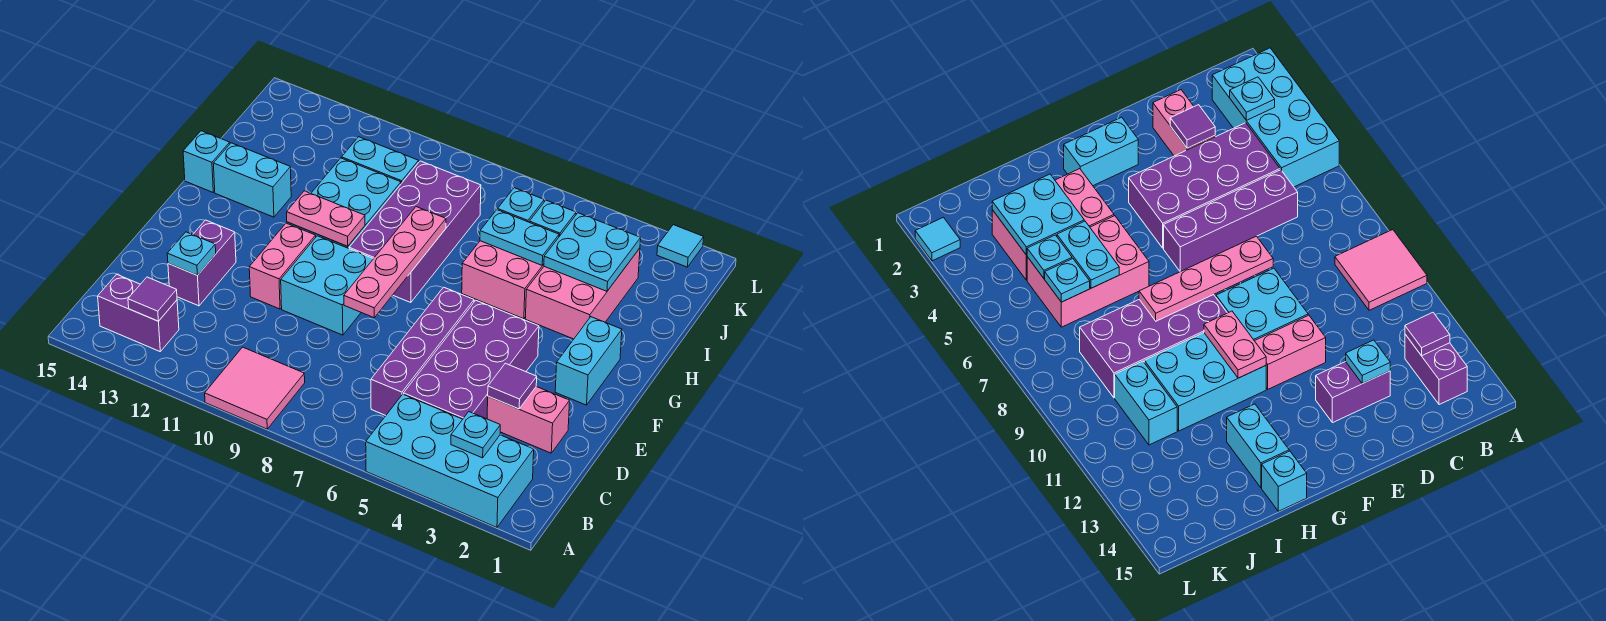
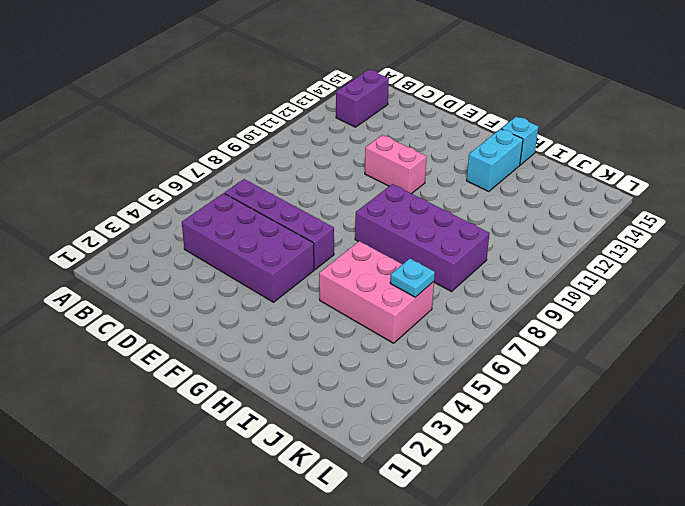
none -> cyan 2x4 brick [366,394,534,527]
none -> pink 2x2 tile [205,347,305,429]
none -> pink 1x2 brick [487,387,570,453]

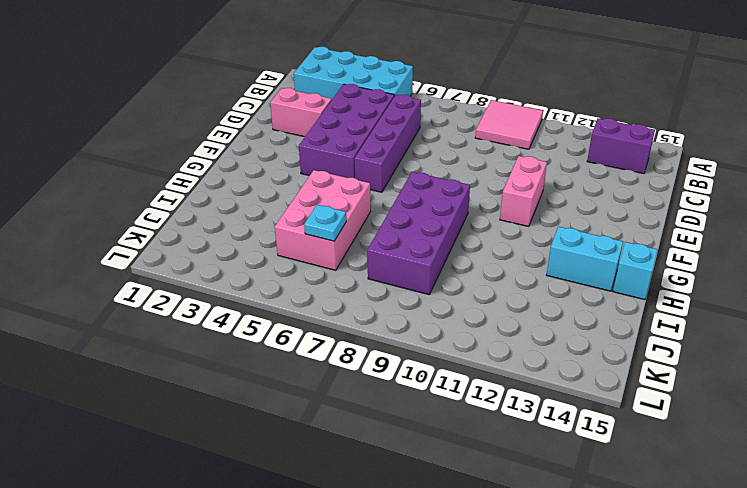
none -> purple 1x2 brick [168,220,236,306]
none -> cyan 2x2 brick [281,236,373,335]
none -> cyan 1x2 brick [555,317,622,405]

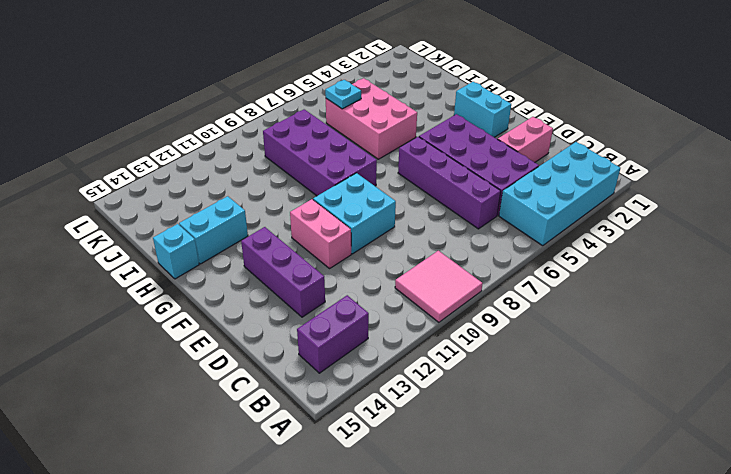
purple 1x3 brick [241,227,325,317] -> purple 1x2 brick [168,220,236,306]
none -> cyan 2x3 brick [287,158,401,249]
none -> pink 2x3 brick [525,248,640,339]
none -> cyan 1x2 brick [342,137,419,184]

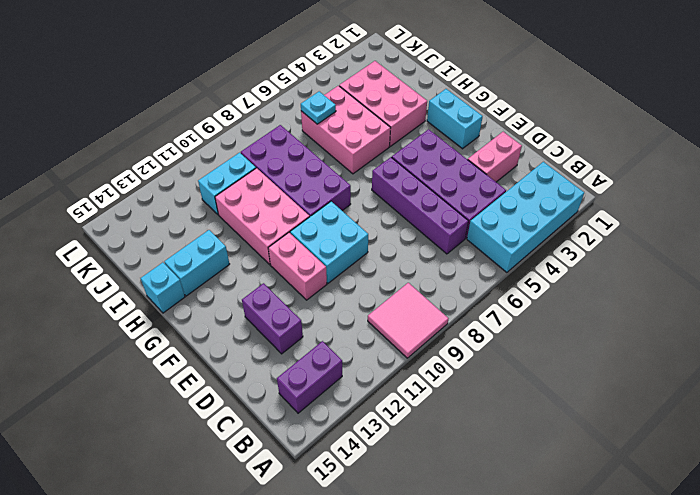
pink 2x3 brick [215,168,310,265] -> cyan 2x3 brick [287,158,401,249]
none -> cyan 1x1 tile [657,225,704,267]
none -> cyan 1x1 plate [451,412,500,458]
none -> purple 1x1 tile [128,277,177,321]

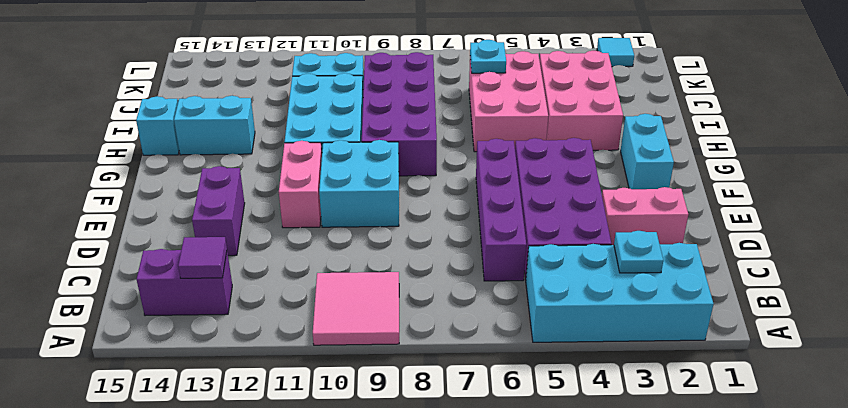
none -> purple 1x1 tile [488,363,537,409]
none -> cyan 1x1 plate [167,232,216,275]
none -> pink 1x4 plate [344,207,446,318]

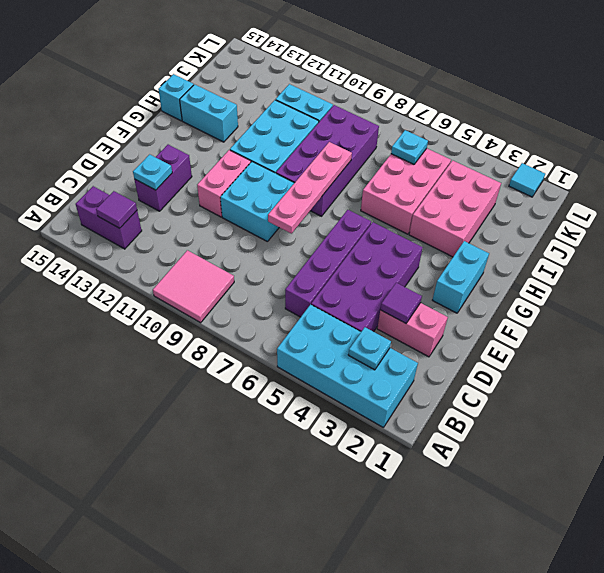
none -> pink 1x2 plate [287,191,365,246]
none -> cyan 2x2 plate [544,213,641,291]
none -> cyan 1x2 plate [480,210,559,265]

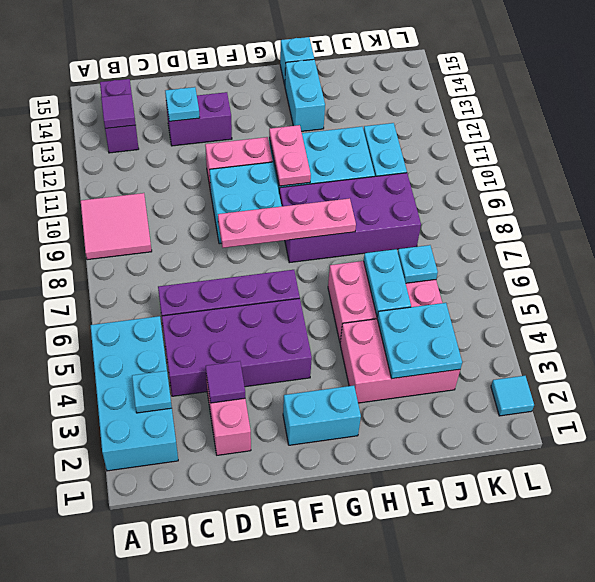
none -> cyan 1x1 plate [529,200,576,236]

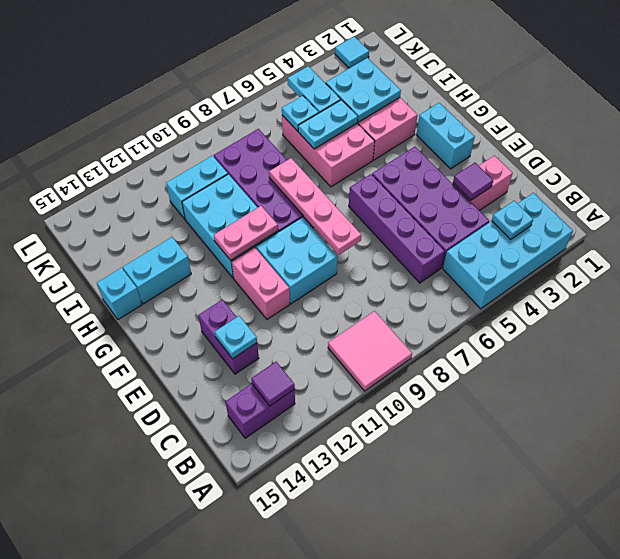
cyan 1x2 plate [288,66,341,113] -> cyan 1x1 plate [529,200,576,236]

